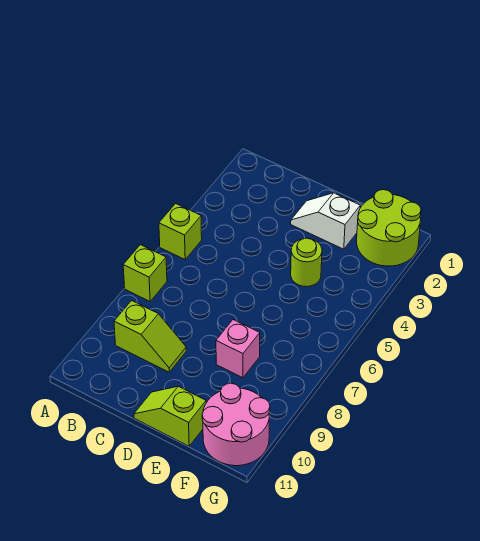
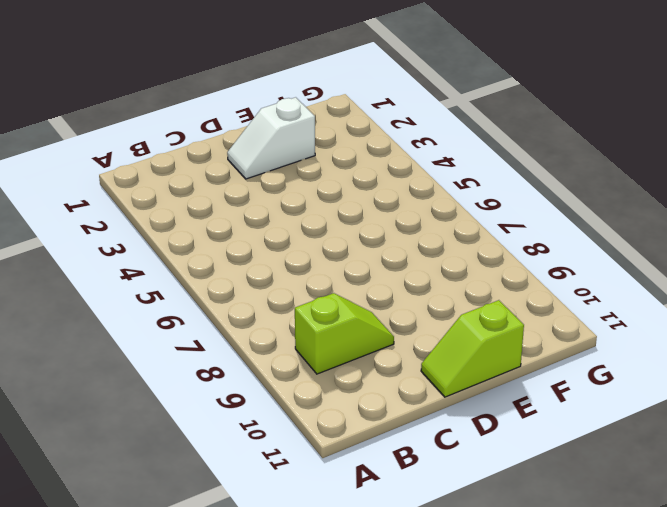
none -> lime 1x1 brick [159,204,202,259]
none -> lime 1x1 brick [123,245,167,301]

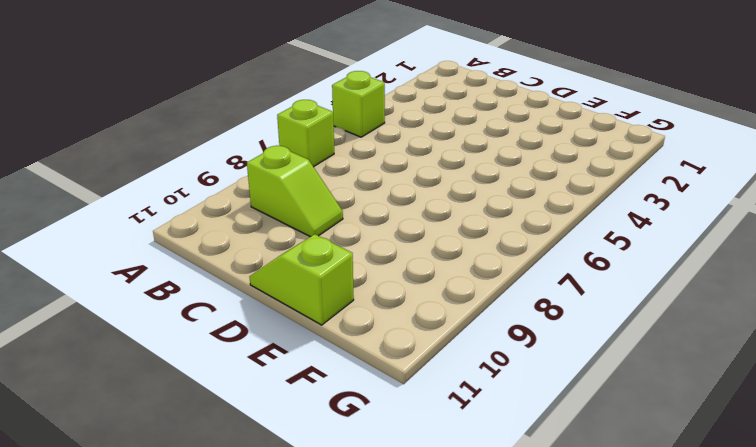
none -> white 1x2 slope [291,193,360,249]
none -> lime 1x1 round brick [291,238,322,287]

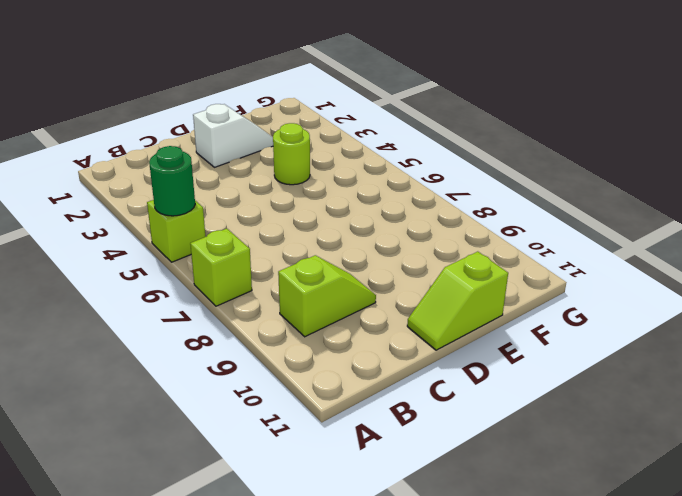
green 1x1 round brick [149,146,195,216] -> none
white 1x2 slope [193,104,273,167] -> white 1x2 slope turned to [291,193,360,249]
none -> pink 1x1 brick [216,320,260,378]
none -> lime 2x2 round brick [357,190,421,266]

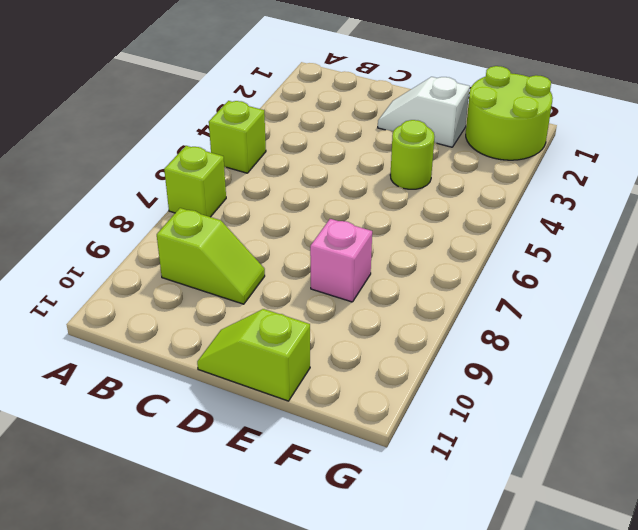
none -> pink 2x2 round brick [202,383,270,466]

